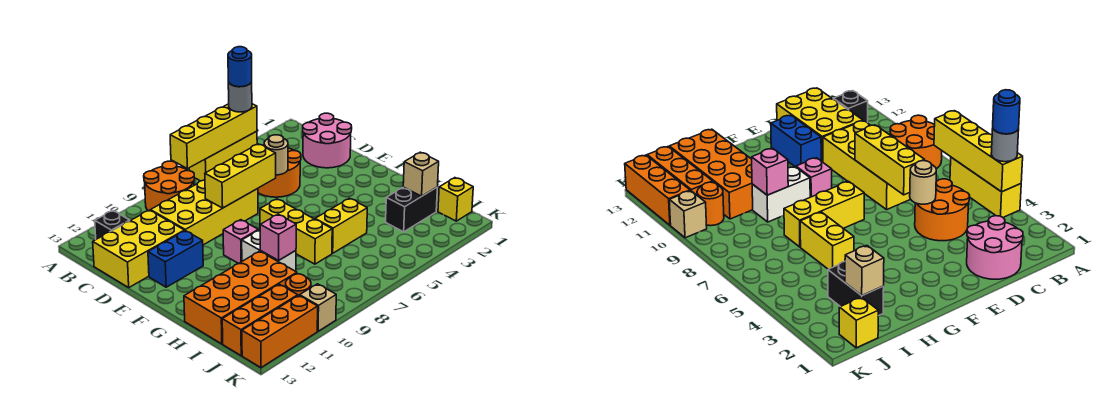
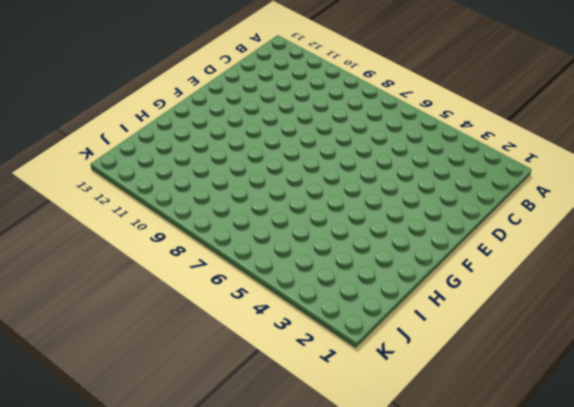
none -> yellow 1x3 brick [189,131,257,181]
none -> orange 2x2 round brick [144,161,194,211]
none -> black 1x1 brick [95,211,130,239]

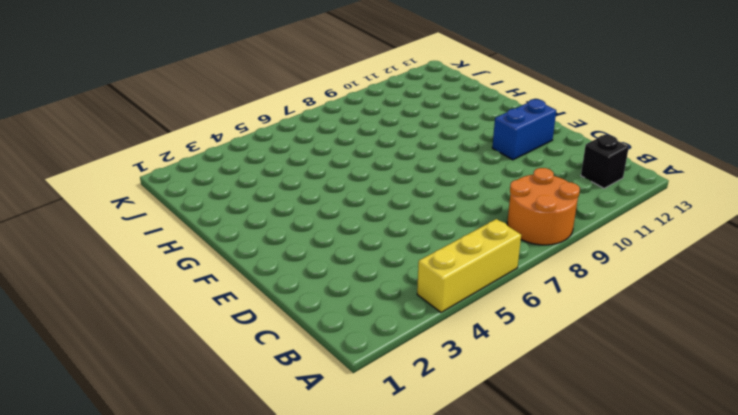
none -> pink 2x2 round brick [303,113,352,168]
none -> orange 2x2 round brick [258,148,301,197]
none -> yellow 2x4 brick [150,180,258,245]

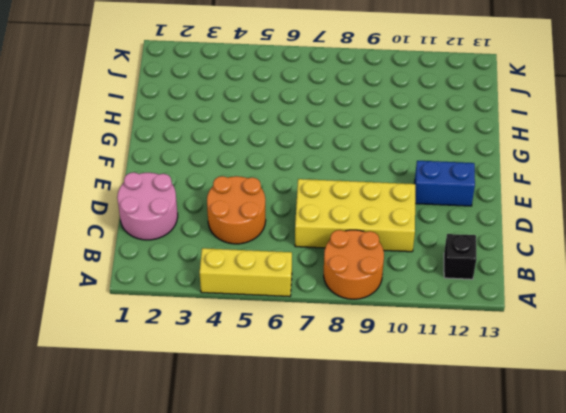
none -> yellow 2x3 brick [93,210,184,287]
none -> yellow 1x3 brick [260,199,332,264]
none -> pink 1x1 brick [223,220,258,264]

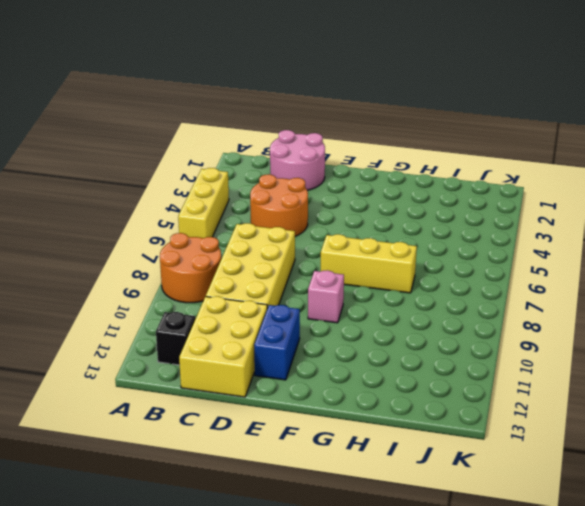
none -> white 1x2 brick [242,230,296,271]
none -> yellow 1x2 brick [315,198,367,253]
none -> orange 2x4 brick [184,251,297,344]

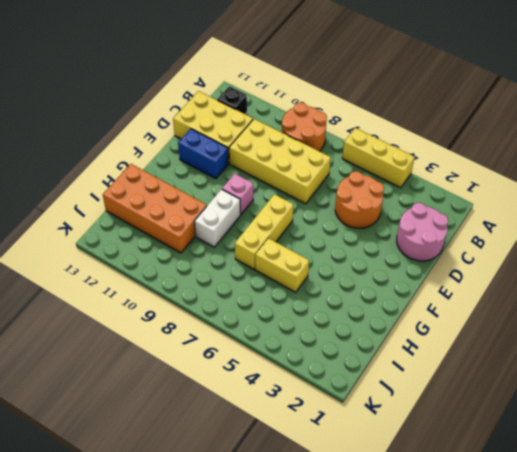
none -> black 1x2 brick [386,187,437,232]
none -> yellow 1x1 brick [438,178,473,221]
none -> orange 1x1 round brick [286,274,311,296]

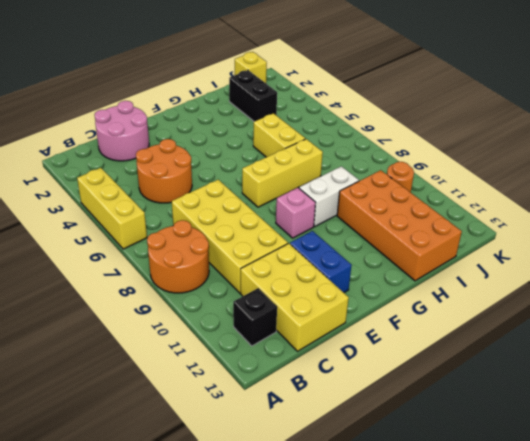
none -> orange 1x3 brick [222,284,298,356]
none -> tan 1x1 brick [300,284,336,331]
none -> orange 1x3 brick [242,295,318,368]

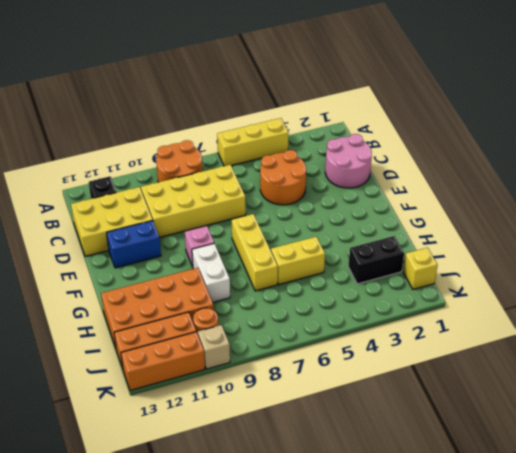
none -> yellow 1x4 brick [170,104,257,169]
none -> tan 1x1 round brick [264,135,288,175]
none -> yellow 1x3 brick [205,144,276,208]

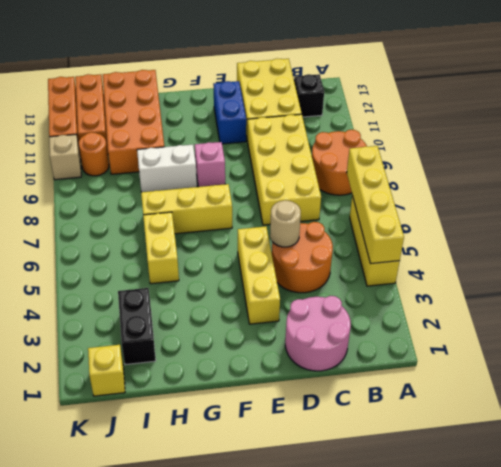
yellow 1x3 brick [238,226,280,324] -> yellow 1x3 brick moved to [205,144,276,208]
none -> pink 1x1 brick [260,214,296,261]
none -> tan 1x1 brick [403,152,439,196]
none -> grey 1x1 round brick [228,82,252,112]

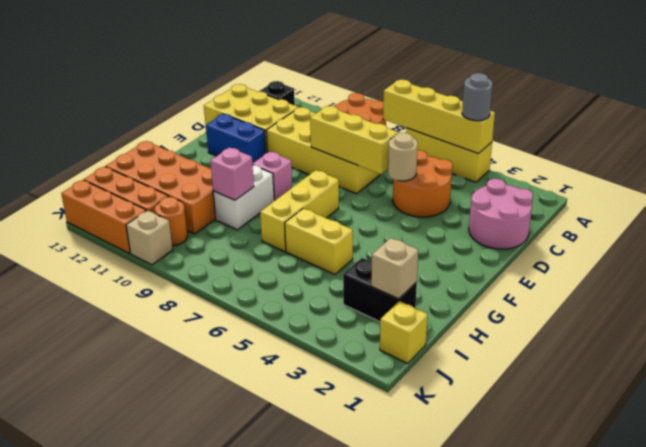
none -> blue 1x1 round brick [228,47,252,87]

